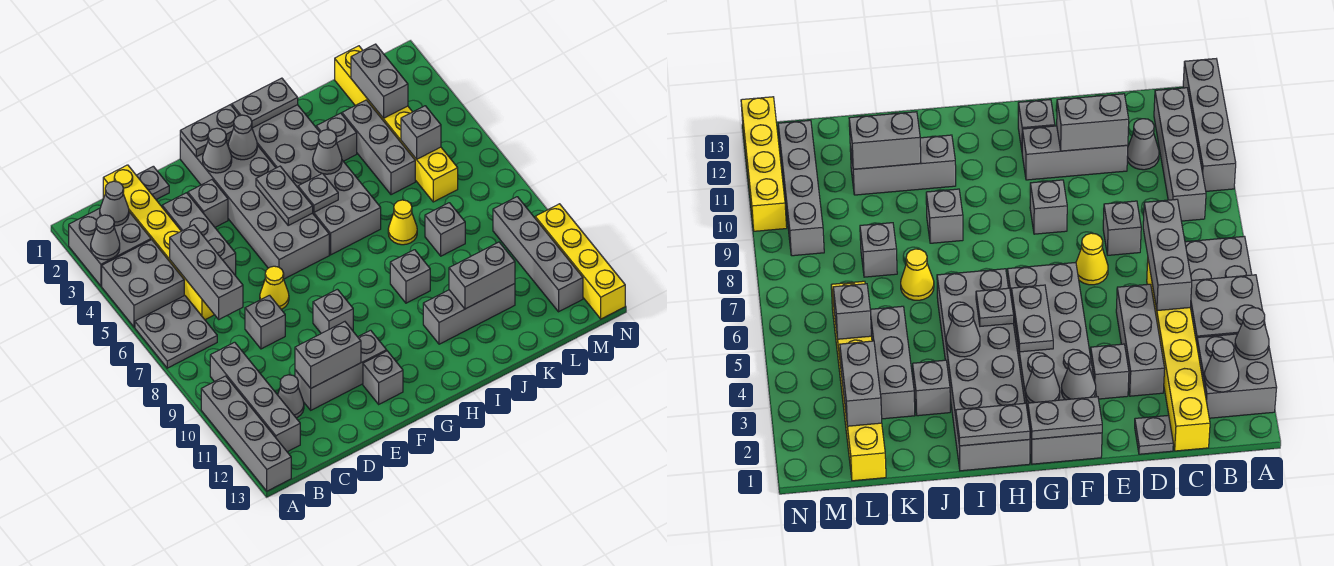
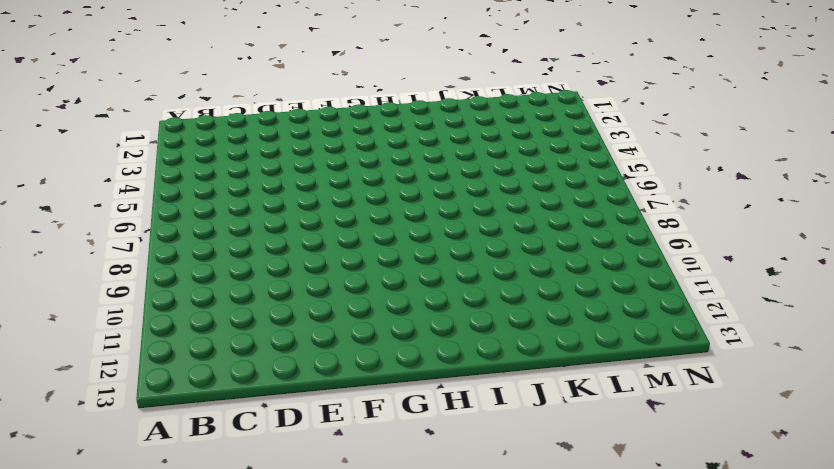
none -> grey 2x2 brick [69,208,151,286]
none -> grey 2x2 brick [102,240,184,327]
none -> grey 2x2 plate [135,295,217,368]
none -> grey 1x4 brick [201,376,291,491]

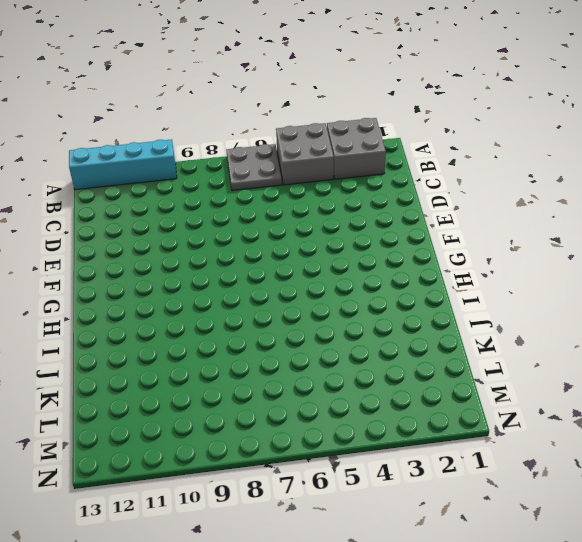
cyan 1x4 brick [69,140,177,190] -> grey 1x4 brick [201,376,291,491]
none -> grey 1x4 brick [210,342,300,452]
none -> yellow 1x6 brick [103,165,214,320]
none -> grey 1x1 cone [278,375,304,418]
none -> grey 1x1 plate [136,166,169,200]

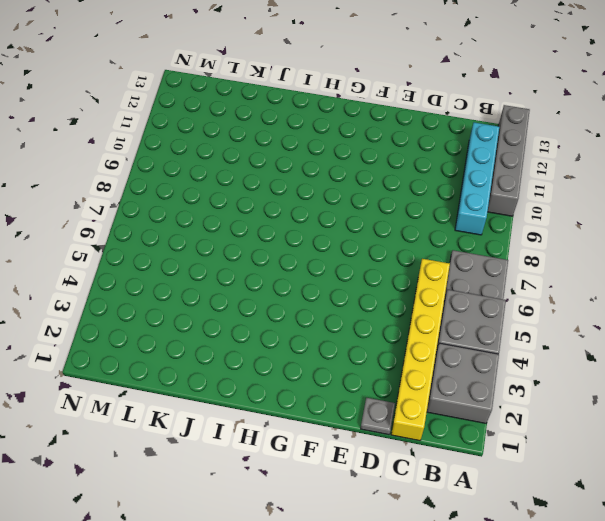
cyan 1x4 brick [455,122,499,235] -> grey 1x4 brick [210,342,300,452]
none -> grey 1x1 cone [278,375,304,418]
none -> grey 1x3 brick [162,193,236,275]
none -> grey 1x1 brick [245,295,285,349]
none -> grey 1x3 brick [295,330,387,410]

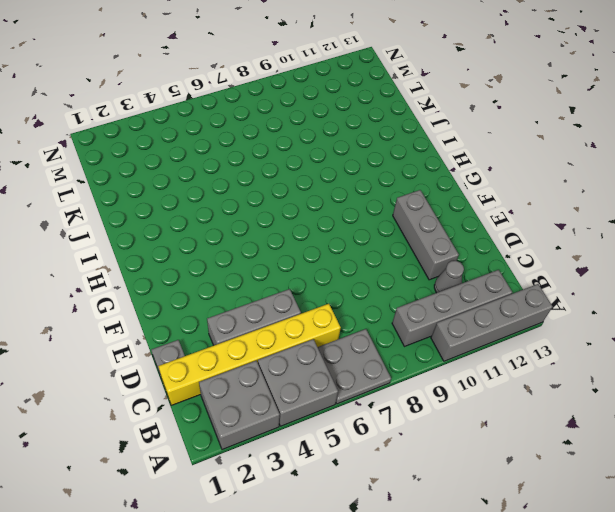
none -> grey 1x1 brick [245,295,285,349]
none -> grey 1x1 brick [188,180,228,227]
none -> yellow 1x1 cone [260,266,289,309]
none -> grey 2x6 brick [180,138,329,279]

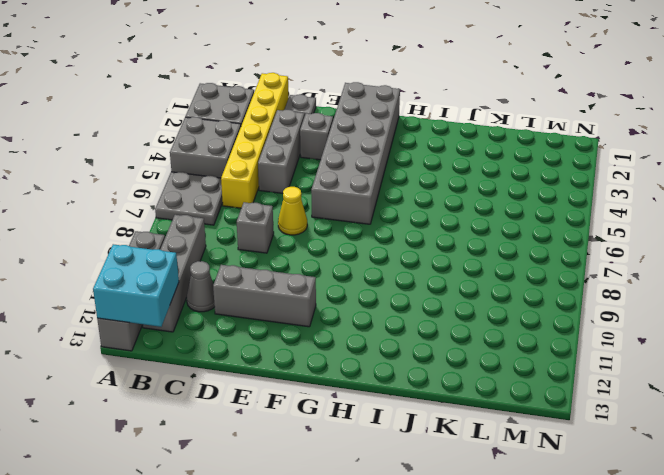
cyan 2x2 brick [93,244,179,327] -> none
none -> grey 1x1 brick [313,289,353,333]
none -> grey 1x1 brick [363,351,403,404]
none -> grey 2x6 brick [252,105,381,255]
none -> grey 1x1 brick [390,250,430,303]

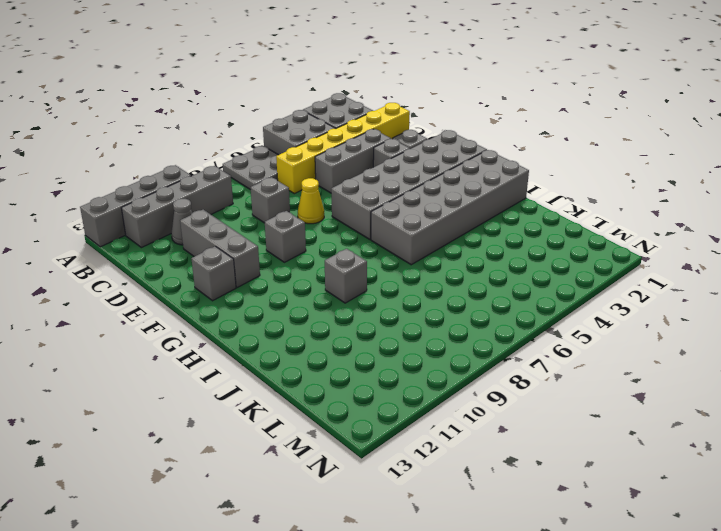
none -> grey 1x3 brick [423,284,515,344]
none -> grey 1x1 brick [316,113,357,161]
none -> yellow 1x1 cone [388,200,417,245]
none -> grey 1x3 brick [342,100,415,195]

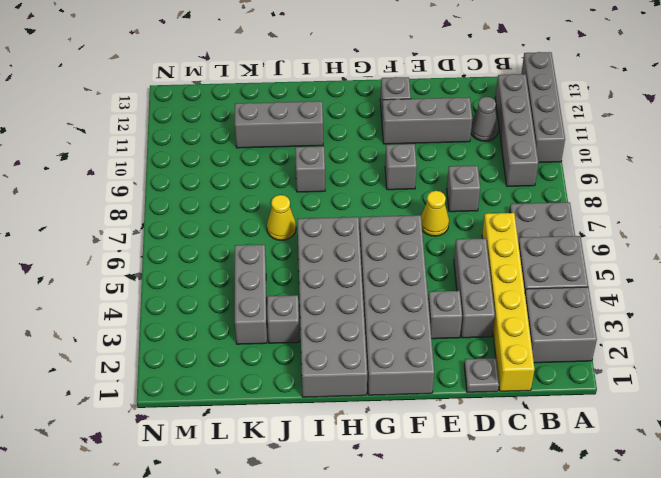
none -> grey 1x1 brick [425,203,465,256]
none -> yellow 1x6 brick [335,46,458,202]
none -> grey 1x4 brick [493,197,583,312]
none -> yellow 1x4 brick [535,204,625,319]

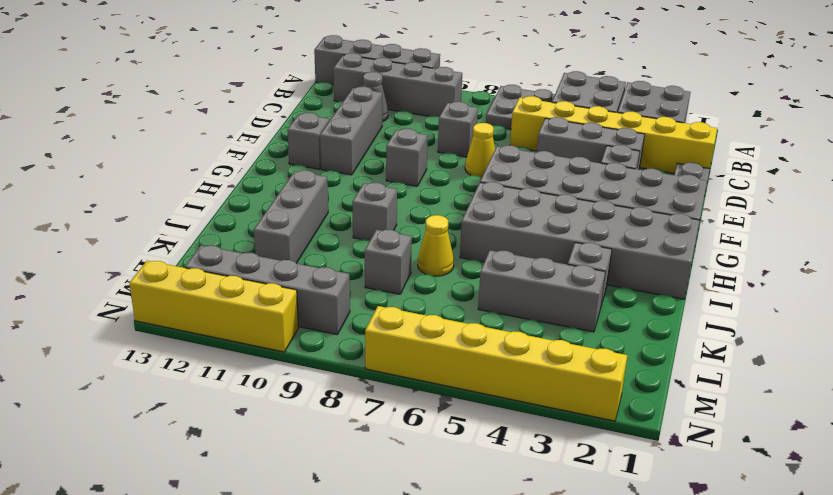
yellow 1x6 brick [365,306,628,421] -> yellow 1x6 brick moved to [335,46,458,202]
none -> grey 1x1 cone [91,215,120,260]
none -> grey 1x1 cone [100,181,129,226]
none -> grey 1x3 brick [170,225,243,319]
none -> grey 1x2 brick [295,322,361,388]

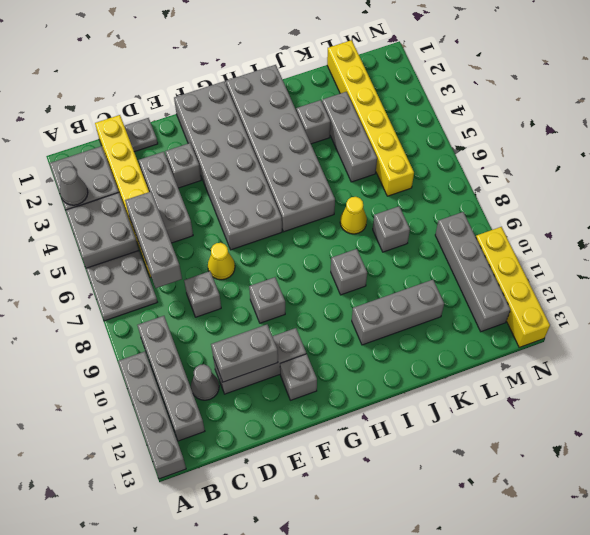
none -> grey 1x1 cone [100,181,129,226]
none -> grey 1x2 plate [180,105,239,157]
none -> grey 1x1 cone [203,128,232,173]
none -> grey 1x1 cone [228,115,257,160]

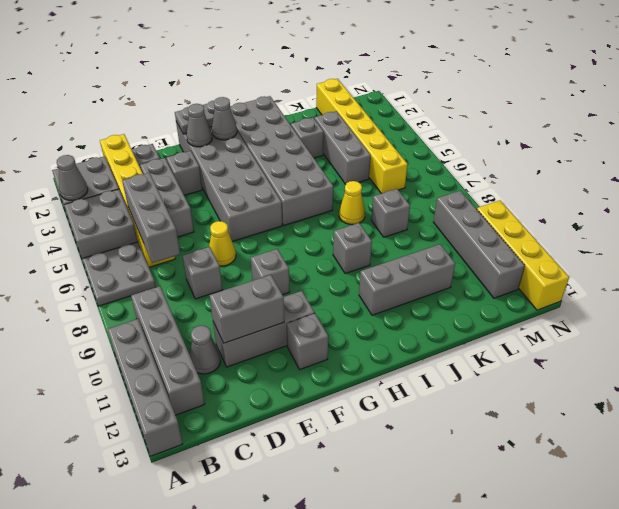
none -> grey 1x1 cone [100,181,129,226]
none -> grey 1x2 plate [256,166,313,225]
none -> grey 1x2 plate [232,78,298,128]
none -> grey 1x1 plate [298,173,338,212]

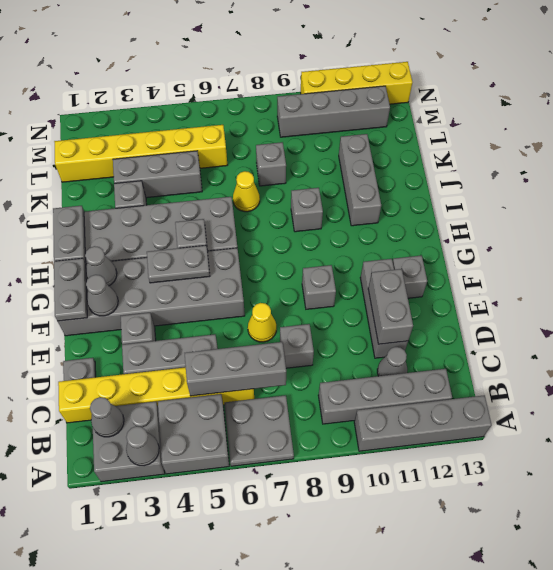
none -> grey 1x1 cone [313,130,342,174]
none -> grey 1x2 brick [449,242,515,309]
none -> grey 1x2 brick [351,44,408,118]
none -> grey 1x1 brick [401,106,441,159]

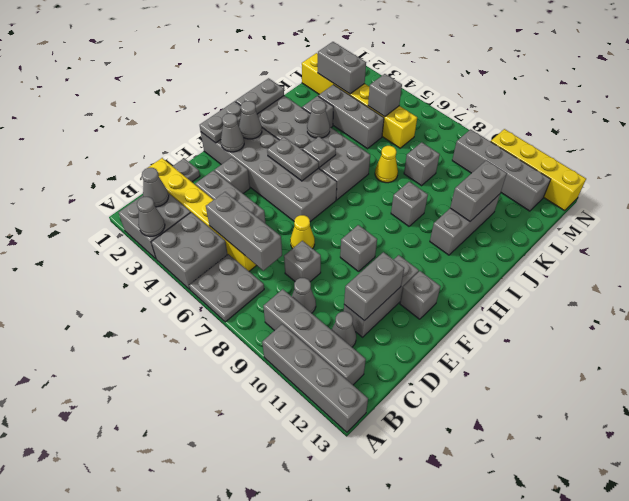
grey 1x1 cone [292,278,316,313] -> none

